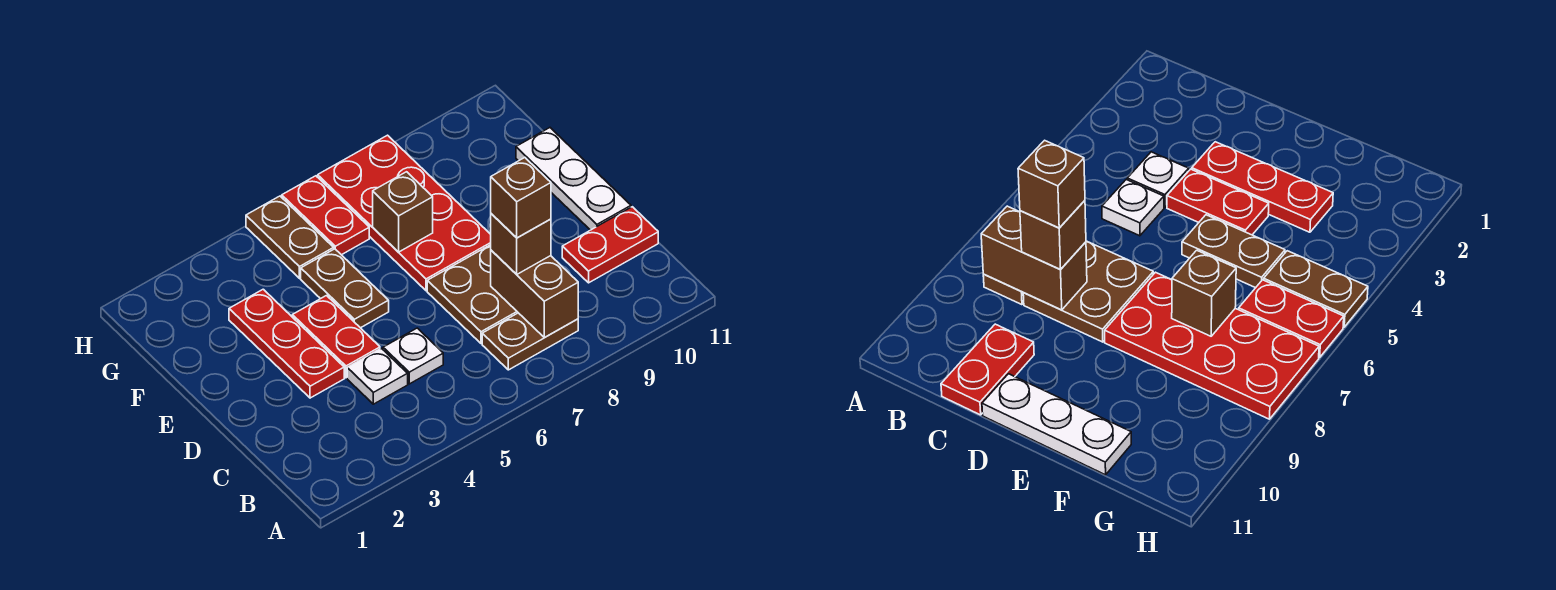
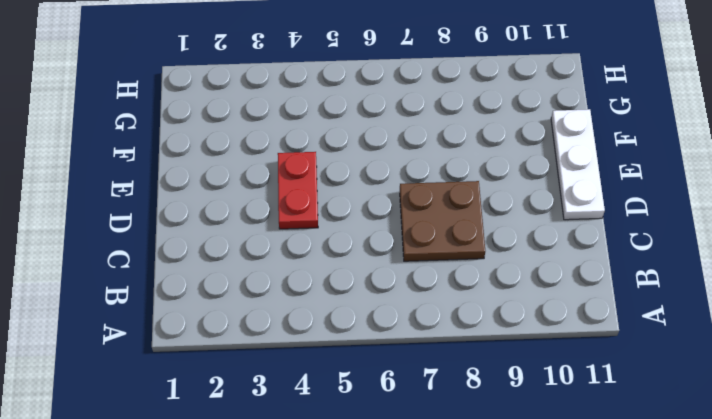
none -> brown 1x2 plate [482,313,578,370]
none -> white 1x1 plate [347,348,408,404]
none -> white 1x1 plate [383,328,443,384]

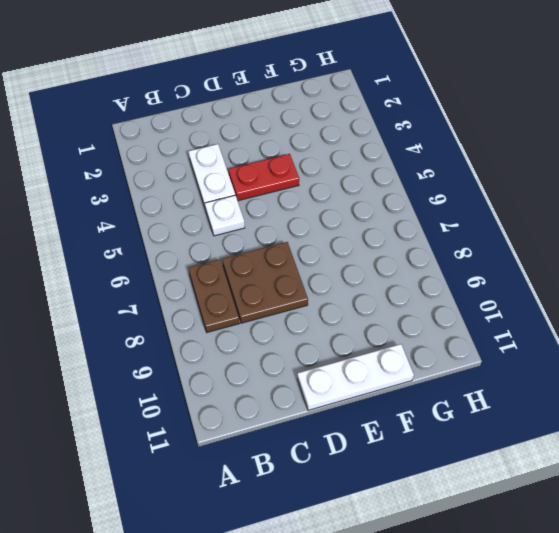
white 1x2 plate [188,144,235,207] -> white 1x1 plate [347,348,408,404]
none -> red 1x2 plate [562,207,658,283]
none -> red 1x3 plate [229,289,344,398]
none -> brown 1x2 plate [301,249,389,328]

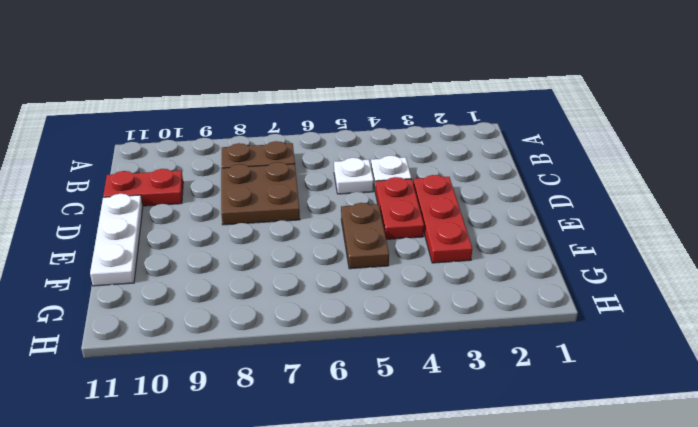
none -> red 2x4 plate [318,135,491,291]
none -> brown 1x2 plate [246,196,334,278]
none -> red 1x2 plate [282,176,369,255]

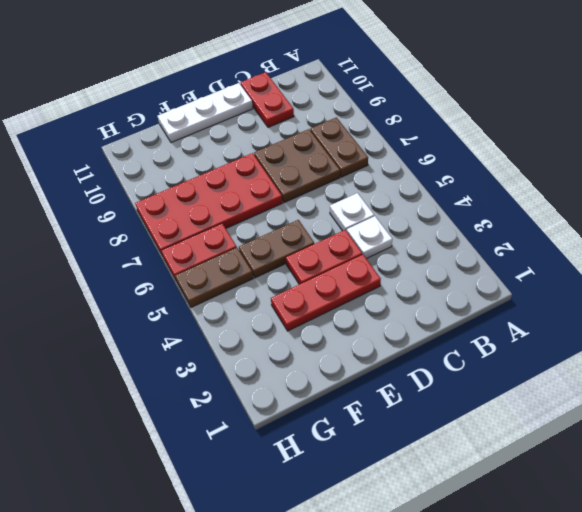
none -> brown 1x2 brick [491,250,578,338]
none -> brown 1x1 brick [373,172,433,252]
none -> brown 1x1 brick [491,214,551,274]

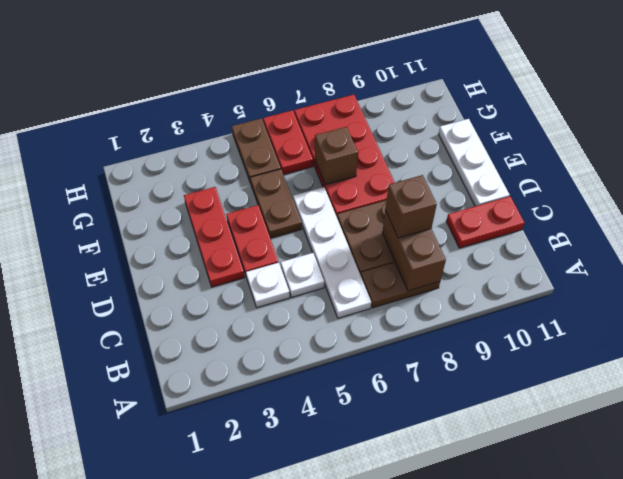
white 1x4 plate [293,187,371,318] -> none
none -> brown 1x1 brick [491,158,551,238]

